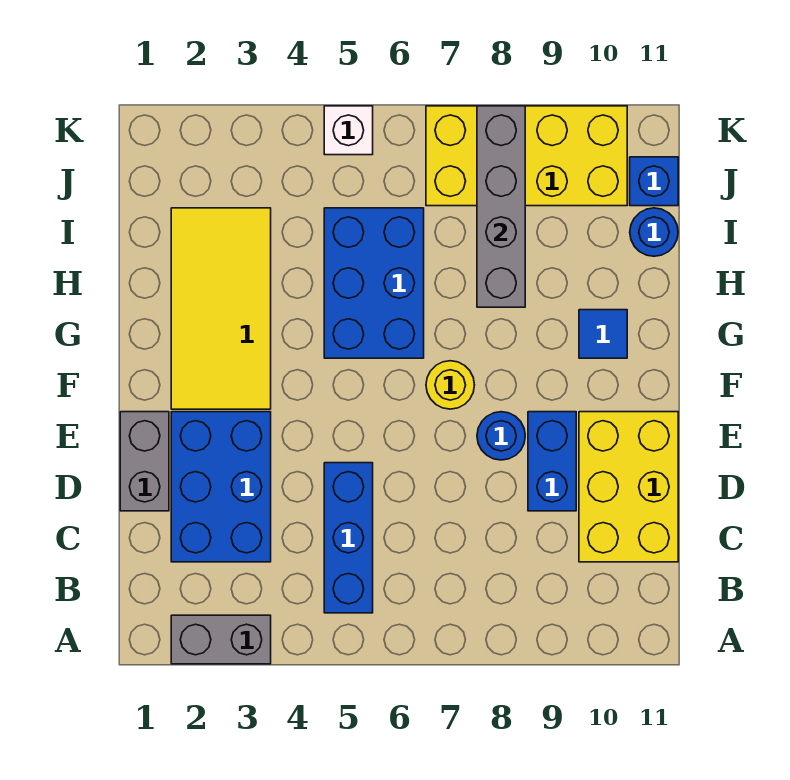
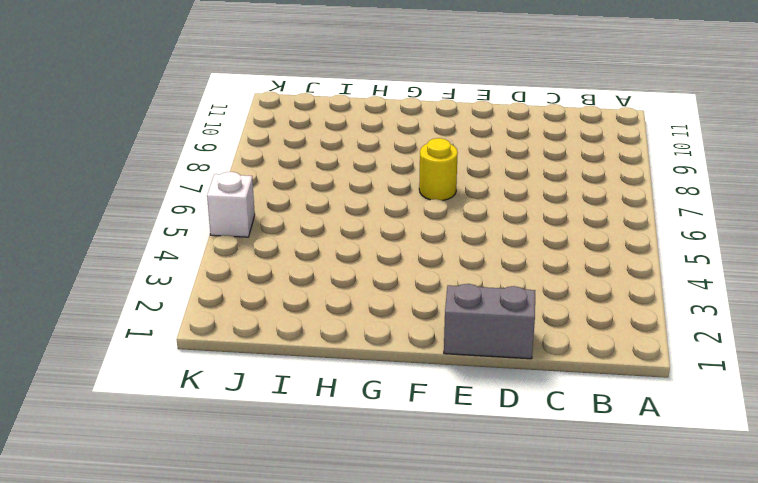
none -> grey 1x2 brick [171,615,271,664]
none -> blue 1x3 brick [324,463,373,613]
none -> blue 2x3 brick [171,412,271,562]

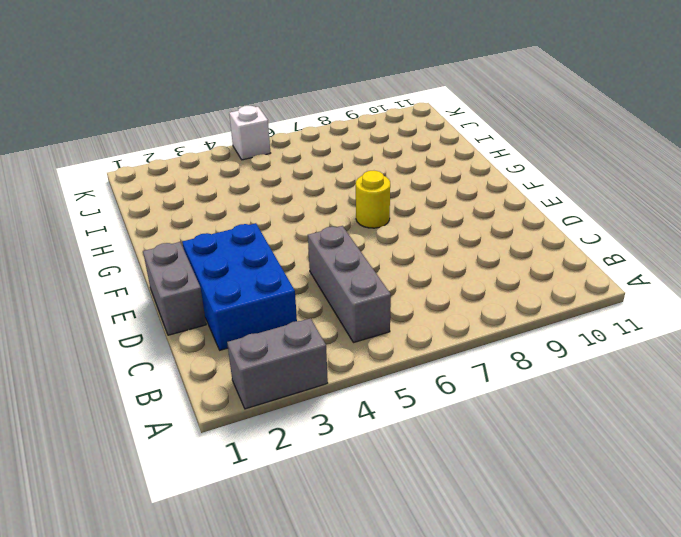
grey 1x3 brick [308,226,391,343] -> blue 1x3 brick [324,463,373,613]
none -> yellow 2x3 brick [579,412,678,562]
none -> blue 1x2 brick [528,412,576,511]
none -> blue 1x1 round brick [477,412,525,460]

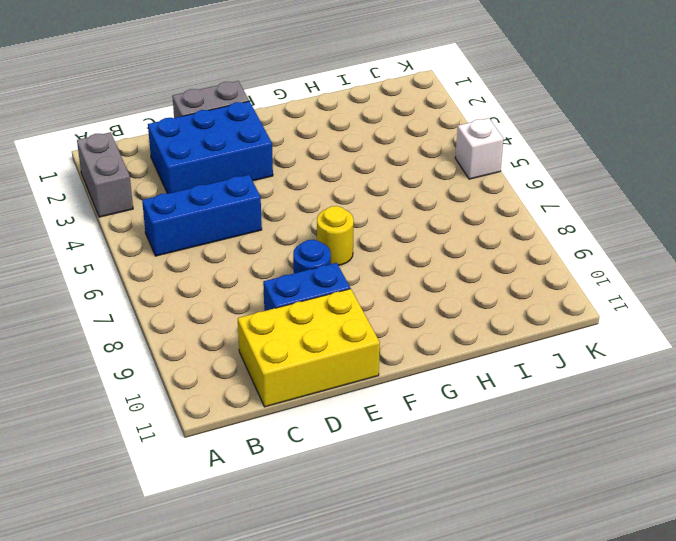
none -> yellow 2x4 tile [171,208,271,409]
none -> blue 2x3 brick [324,208,424,358]
none -> blue 1x1 tile [579,310,627,358]

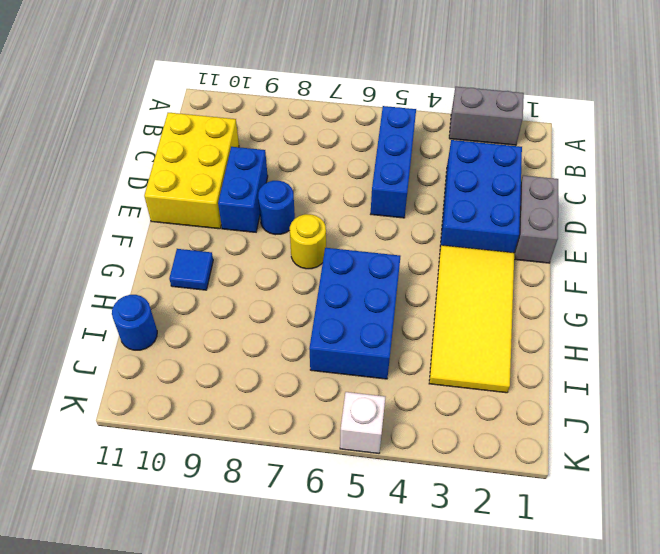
none -> yellow 2x4 brick [426,106,627,206]
none -> blue 1x1 brick [630,157,678,206]
none -> grey 1x4 brick [477,106,525,307]

